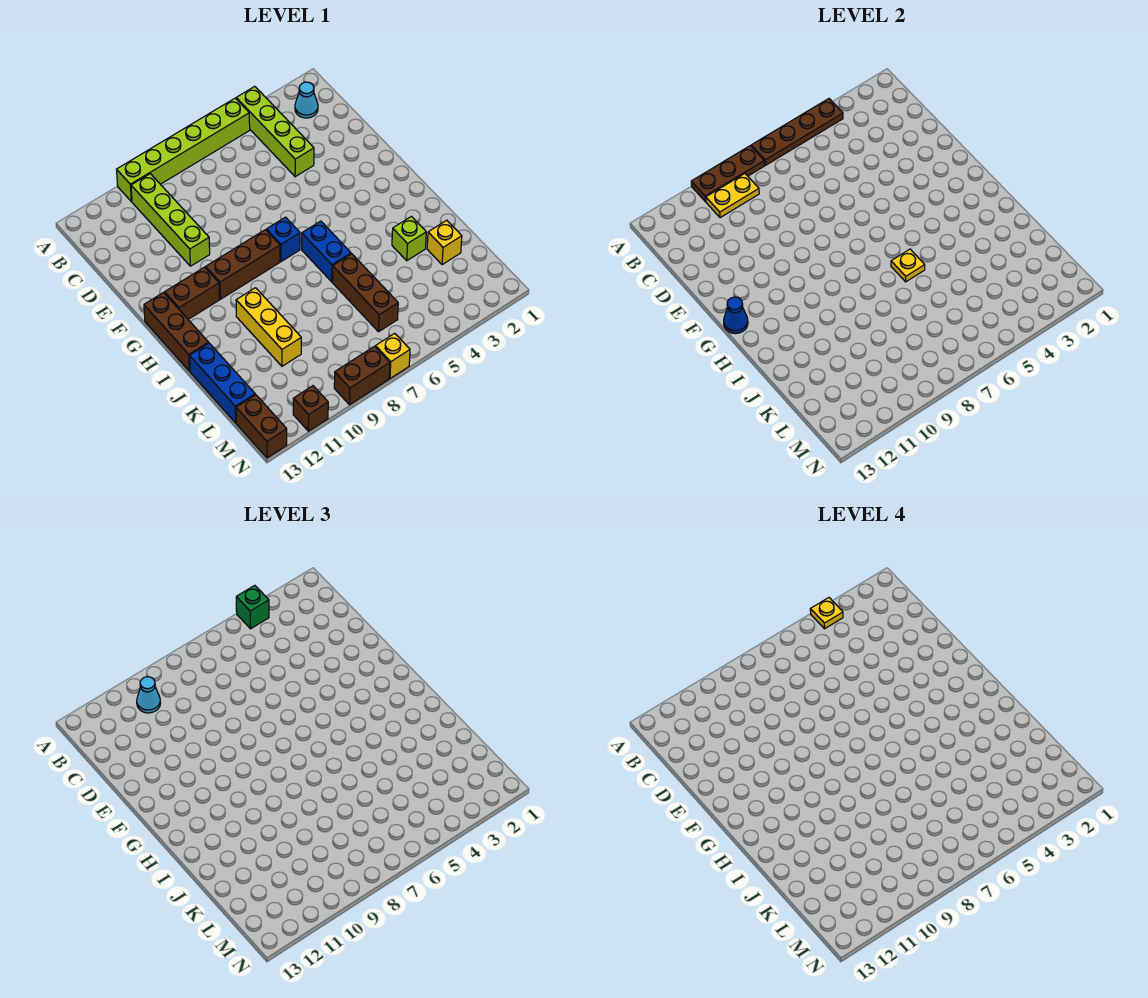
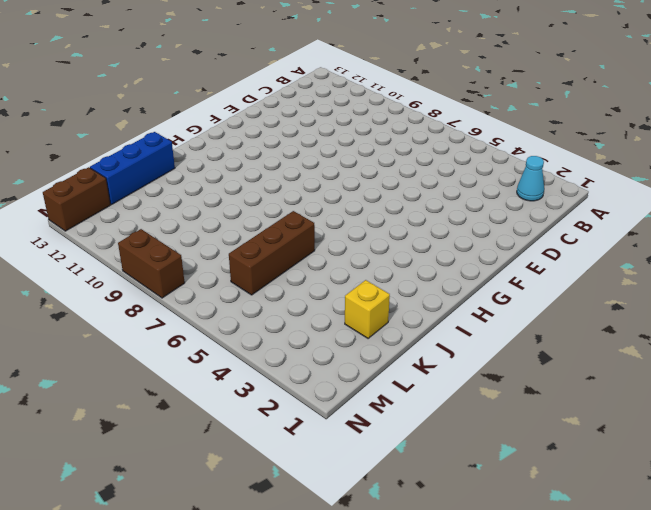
none -> lime 1x4 brick [236,86,314,177]
none -> lime 1x6 brick [117,98,250,202]
none -> lime 1x4 brick [131,174,210,266]

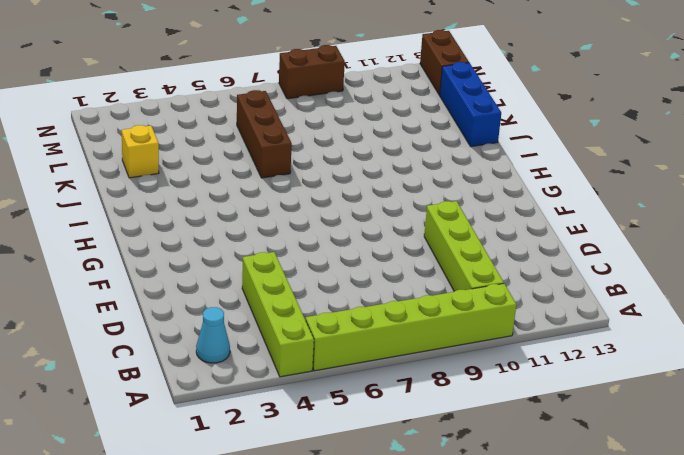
none -> blue 1x1 brick [266,217,300,262]
none -> brown 1x3 brick [206,230,280,299]
none -> brown 1x2 brick [165,267,220,319]

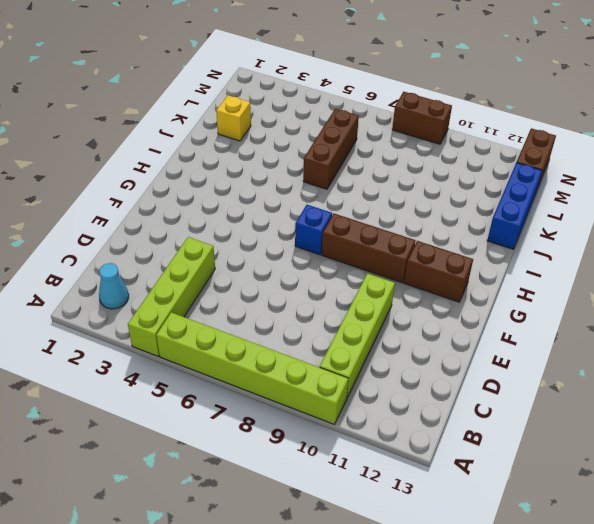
none -> brown 1x3 brick [144,293,209,371]
none -> blue 1x2 brick [302,221,351,282]
none -> yellow 1x3 brick [236,288,301,366]

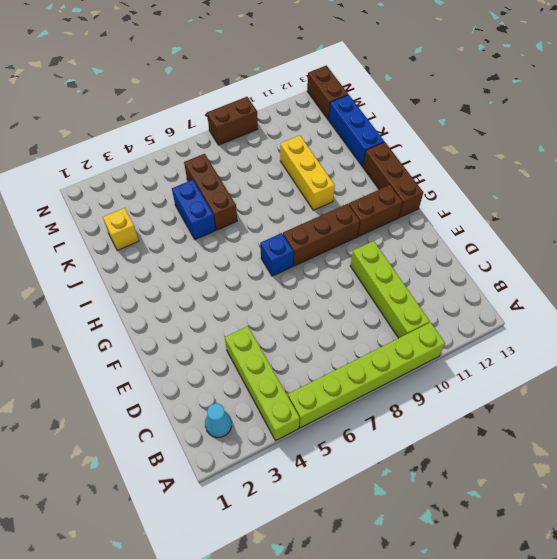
blue 1x2 brick [172,180,216,240] -> blue 1x2 brick moved to [302,221,351,282]
none -> lime 1x1 brick [392,216,426,261]
none -> yellow 1x1 brick [376,333,410,378]
none -> brown 1x1 brick [293,386,328,431]

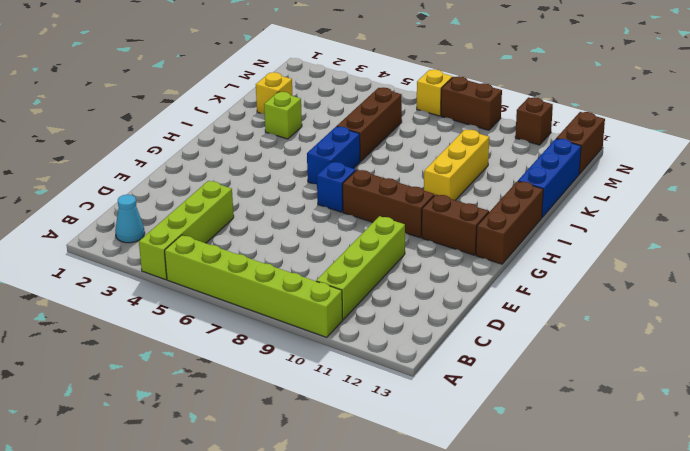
none -> brown 1x4 plate [751,99,843,165]
none -> brown 1x3 plate [691,146,764,202]
none -> yellow 1x2 plate [706,174,759,218]

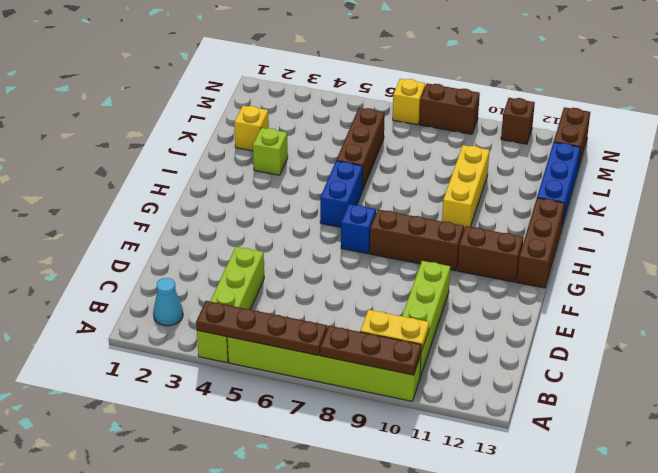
none -> blue 1x1 cone [724,297,748,334]
none -> yellow 1x1 plate [891,249,925,282]
none -> green 1x1 brick [236,585,269,629]

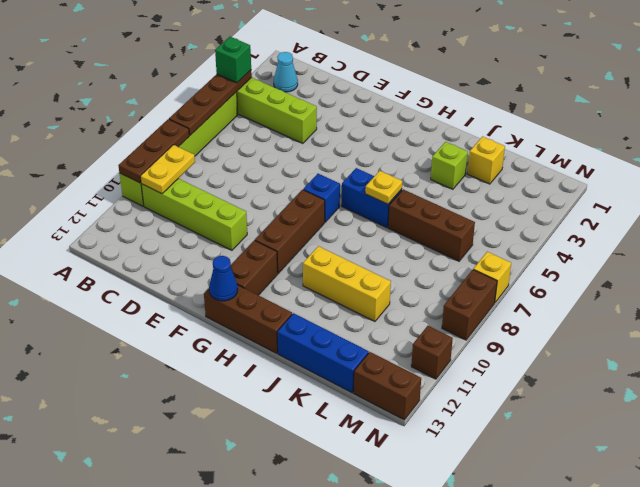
none -> cyan 1x1 cone [137,677,160,713]
none -> yellow 1x1 plate [810,598,843,629]

